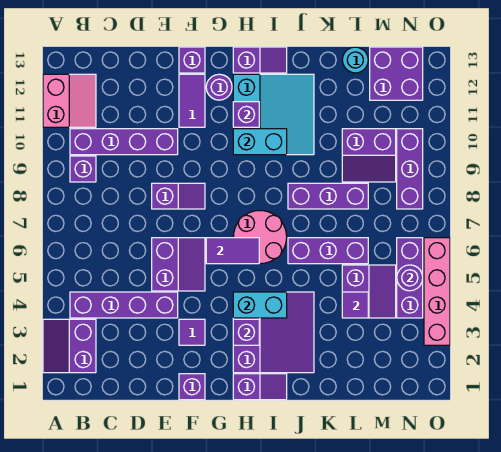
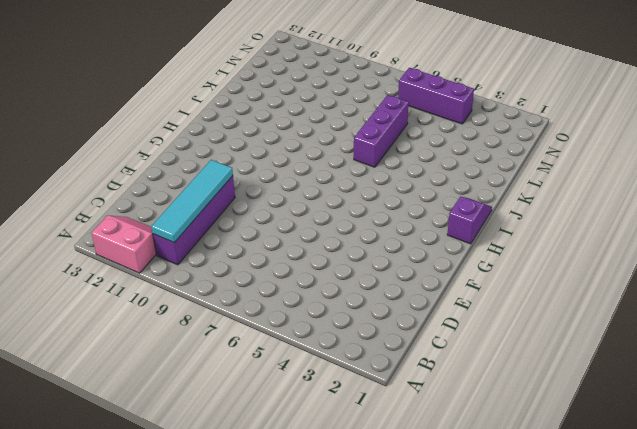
cyan 1x4 tile [151,160,233,243] -> none
none -> purple 2x2 slope [43,319,96,373]
none -> purple 1x4 brick [70,292,178,318]
none -> purple 1x1 brick [70,156,96,182]
none -> purple 2x2 slope [152,238,205,291]

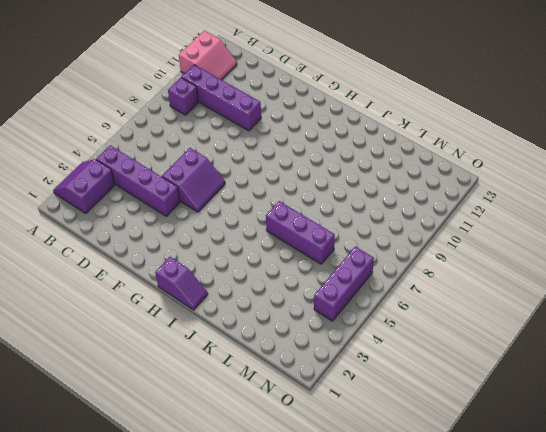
none -> purple 1x2 slope [152,183,205,209]
none -> purple 1x1 brick [179,374,205,400]
none -> purple 1x1 tile [179,319,205,345]
none -> purple 1x2 tile [179,74,205,127]

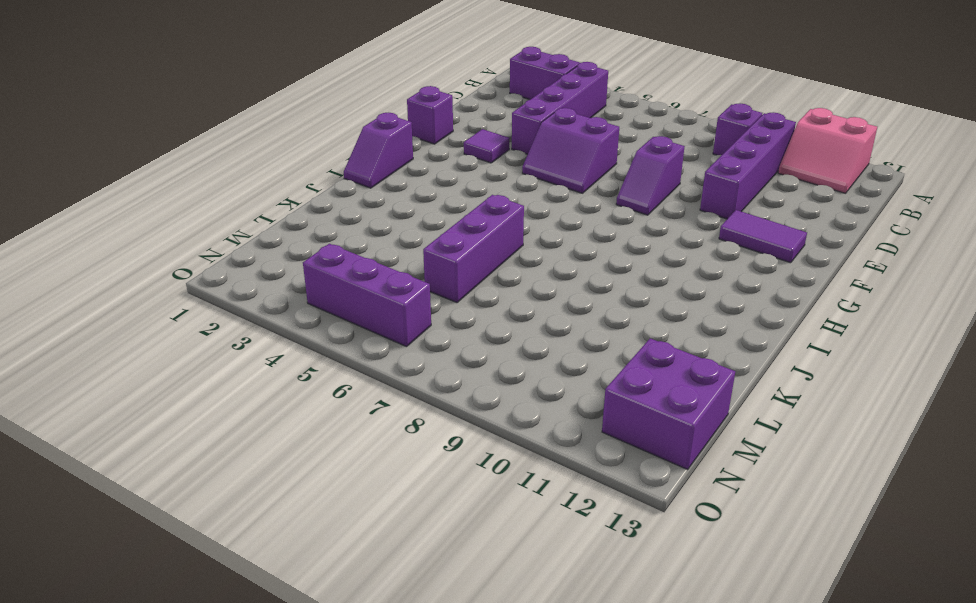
none -> purple 1x1 brick [179,47,205,73]
none -> purple 1x1 round brick [206,74,232,100]
none -> purple 3x3 slope [233,292,314,373]
none -> pink 2x2 round brick [234,211,287,264]

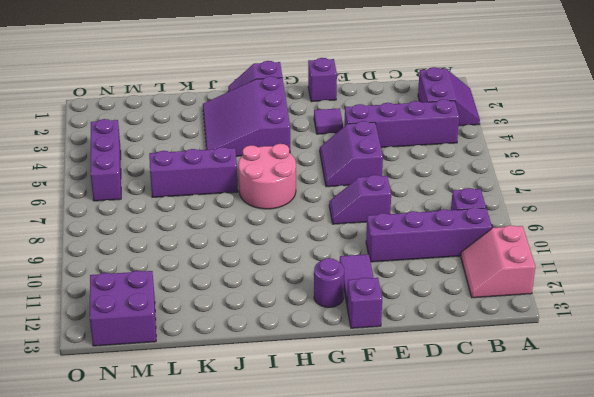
none -> cyan 3x3 slope [233,74,314,155]
none -> purple 1x2 slope [233,47,287,73]
none -> purple 1x3 brick [288,183,368,209]
none -> purple 2x2 slope [342,265,396,318]

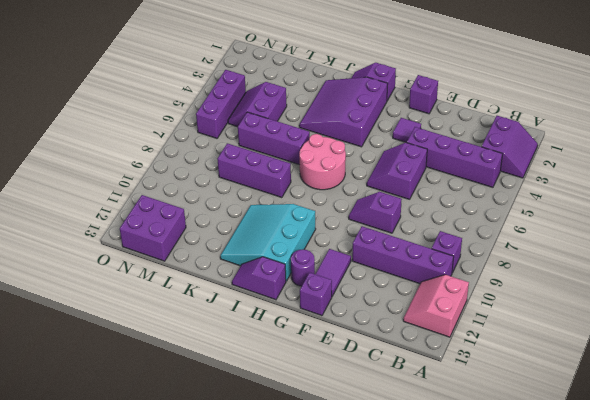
none -> purple 2x2 slope [342,129,396,182]
none -> cyan 1x1 round brick [342,47,368,73]
none -> purple 1x3 brick [397,129,423,209]
none -> pink 1x4 brick [424,238,450,345]

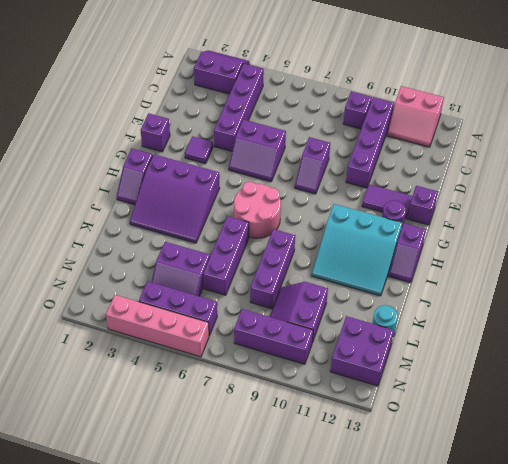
none -> purple 1x2 tile [206,238,259,264]
none -> purple 1x1 brick [233,319,259,345]
none -> cyan 1x2 brick [233,292,287,318]
none -> cyan 1x2 brick [233,129,287,155]

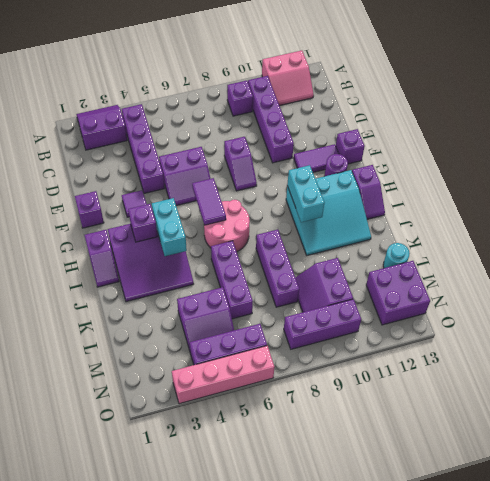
none -> purple 1x1 brick [233,102,259,127]
none -> purple 1x1 tile [342,292,368,318]
none -> purple 1x1 round brick [397,265,423,291]

